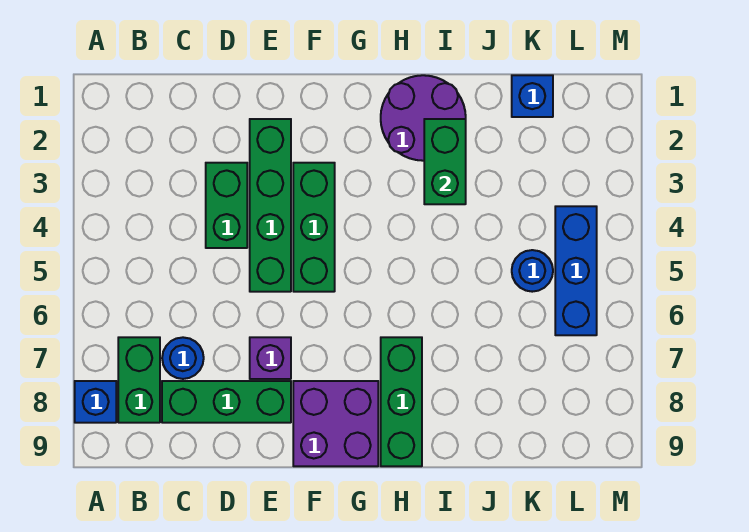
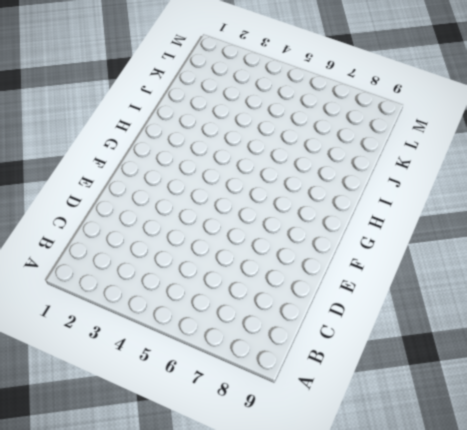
none -> blue 1x1 brick [75,381,116,423]
none -> green 1x2 brick [118,337,160,423]
none -> blue 1x1 round brick [162,337,204,379]

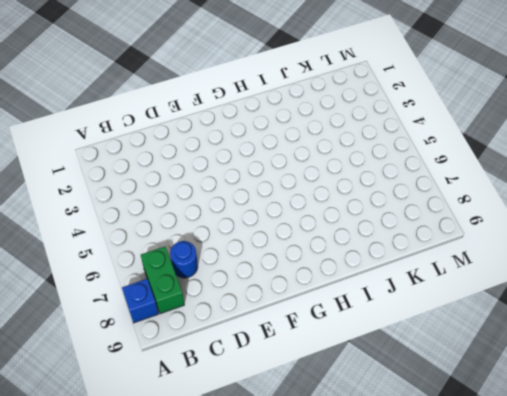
none -> green 1x3 brick [162,381,291,423]
none -> green 1x2 brick [206,163,247,248]
none -> green 1x4 brick [250,119,291,292]

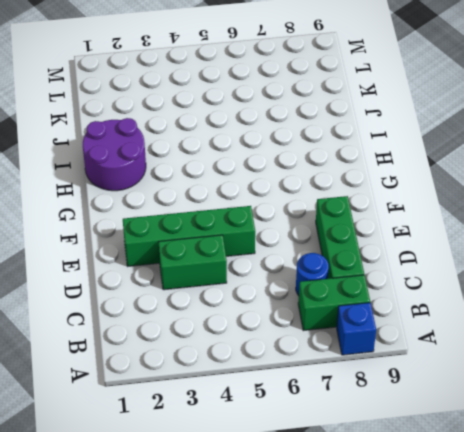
none -> purple 1x1 brick [250,337,291,379]
none -> green 1x3 brick [293,163,335,292]
none -> purple 2x2 brick [293,381,378,466]

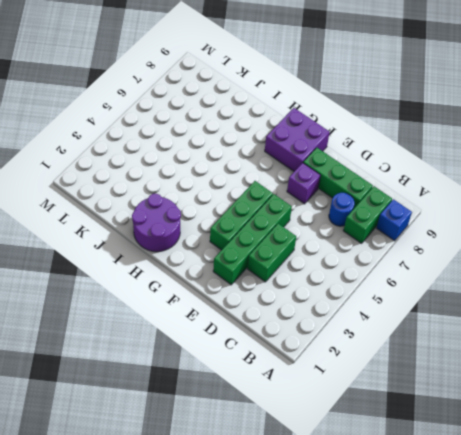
none -> green 1x3 brick [381,337,422,466]
none -> blue 1x1 brick [512,75,553,117]
none -> blue 1x1 round brick [512,250,553,292]

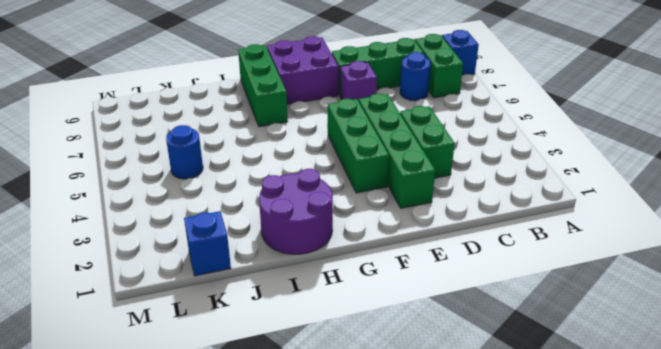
none -> blue 1x3 brick [555,206,597,335]
none -> green 1x2 brick [424,119,466,204]

